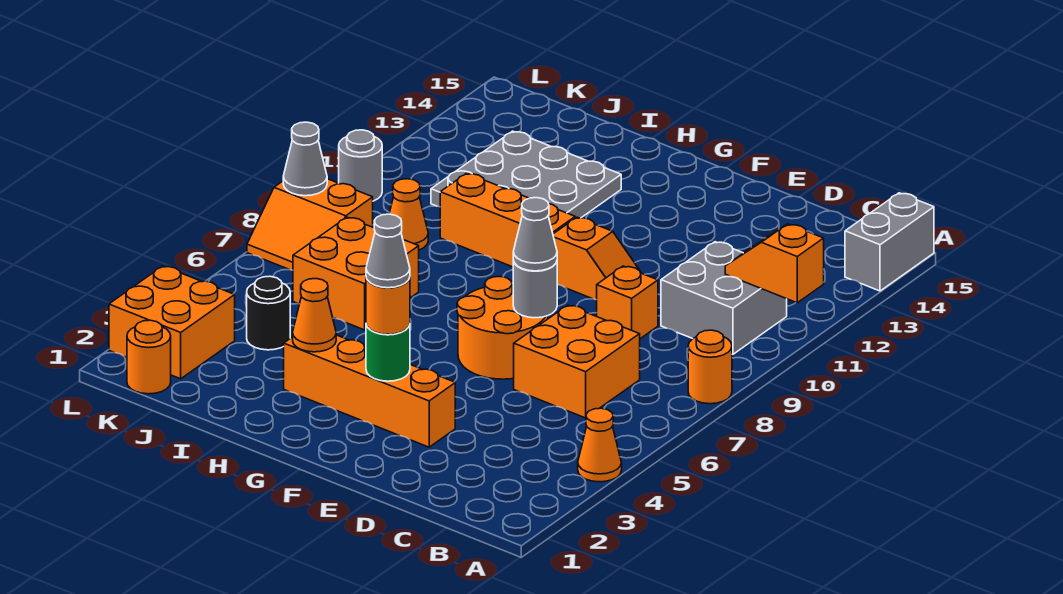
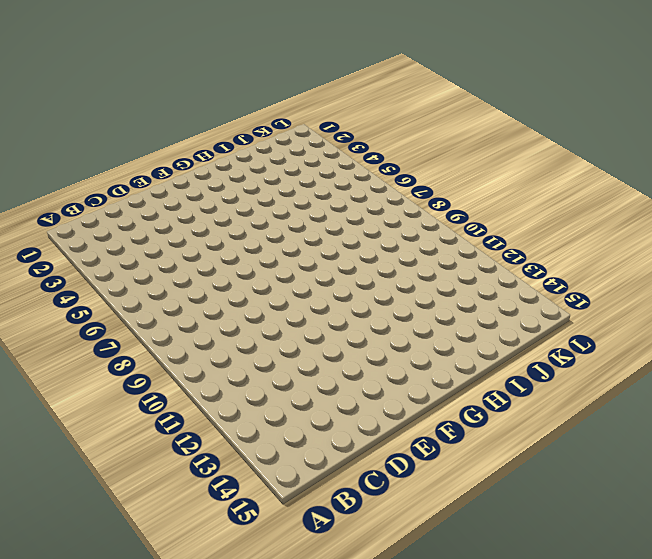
none -> orange 1x1 cone [578,408,622,482]
none -> orange 1x1 round brick [688,330,732,404]
none -> grey 1x2 brick [845,193,934,291]

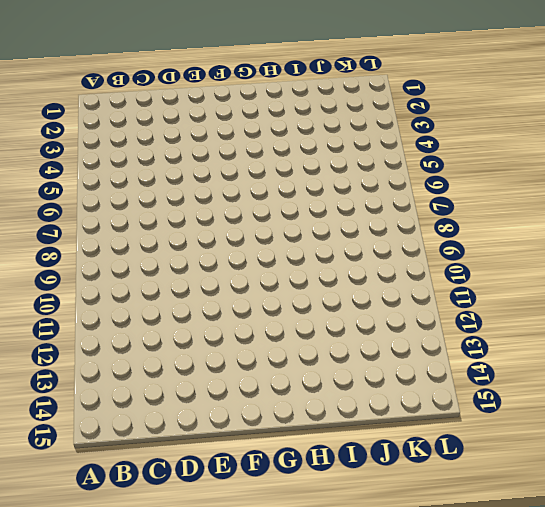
none -> orange 1x1 cone [578,408,622,482]
none -> orange 1x1 round brick [688,330,732,404]
none -> grey 1x2 brick [845,193,934,291]

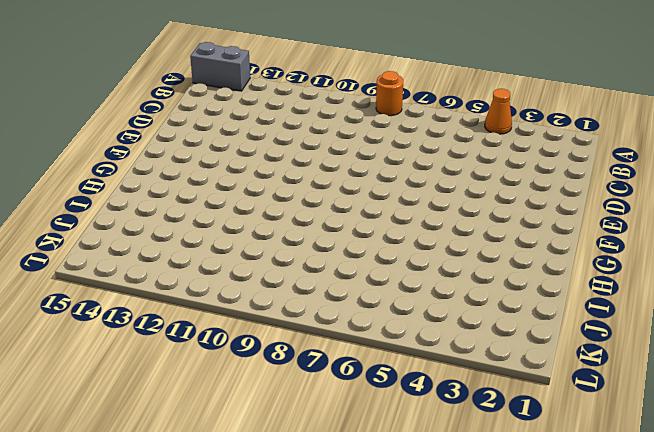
none -> grey 2x2 brick [661,242,787,354]
none -> orange 2x2 brick [514,305,640,418]
none -> orange 1x1 brick [597,266,658,339]

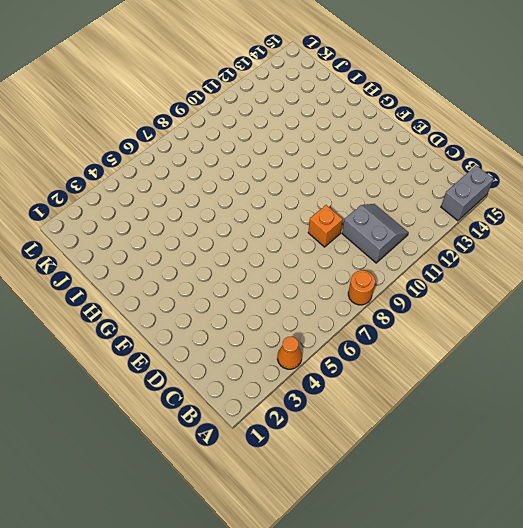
grey 2x2 slope [342,204,408,263] -> grey 2x2 brick [661,242,787,354]
none -> orange 2x2 brick [514,305,640,418]
none -> orange 1x4 brick [284,335,455,447]
none -> orange 2x2 round brick [457,277,548,379]

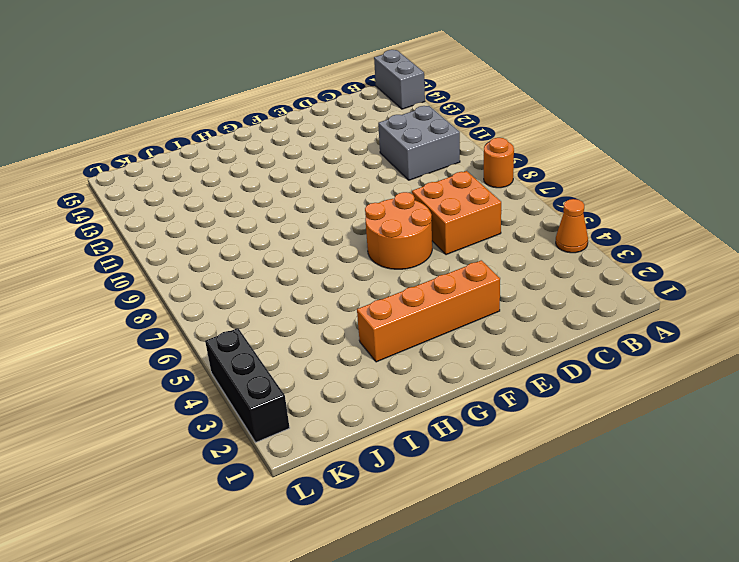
black 1x3 brick [205,328,290,442] -> orange 2x2 brick [109,266,235,379]
none -> orange 1x1 brick [597,266,658,339]
none -> orange 1x2 slope [553,217,641,300]
none -> orange 1x3 brick [440,173,575,267]

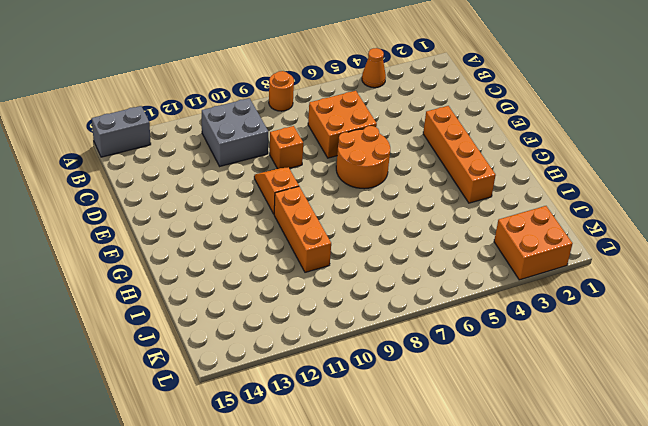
none -> grey 3x3 plate [431,131,621,218]
none -> orange 2x2 brick [293,217,419,330]
none -> black 1x1 round brick [247,276,290,350]

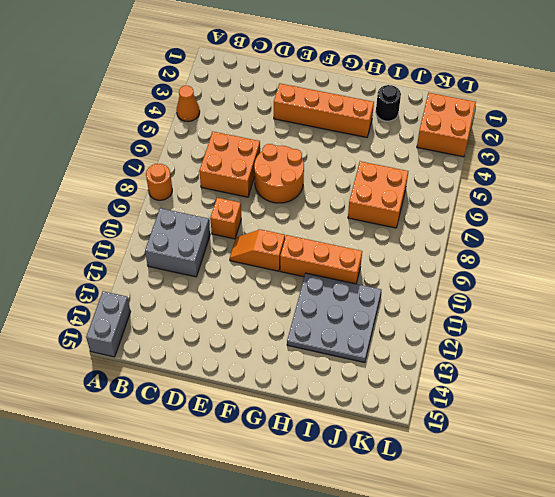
black 1x1 round brick [376,85,401,121] -> black 1x1 round brick moved to [247,276,290,350]
none -> orange 1x1 cone [389,179,428,250]
none -> orange 1x1 round brick [127,320,171,394]
none -> orange 2x2 slope [247,179,373,270]

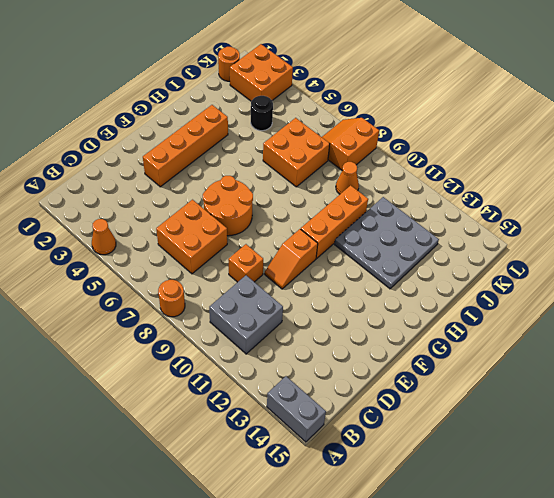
none -> grey 1x1 round brick [339,130,382,201]
none -> orange 1x2 slope [725,224,824,303]
none -> grey 1x1 round brick [513,260,557,318]

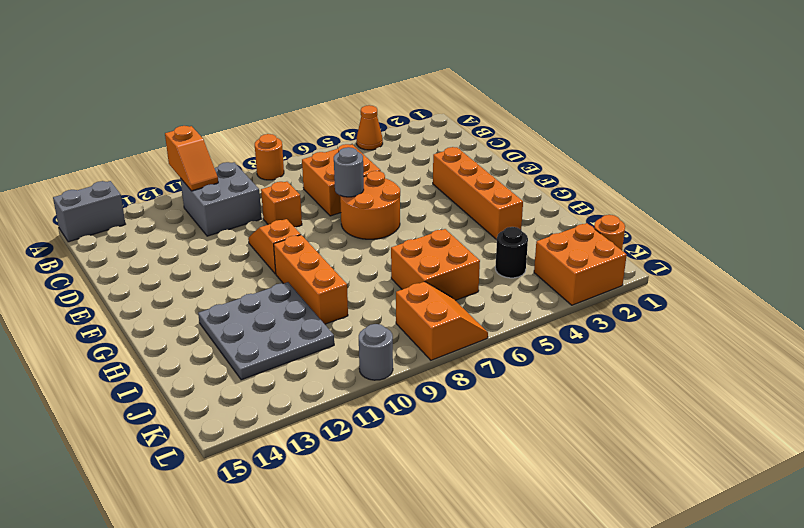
none -> orange 1x1 cone [389,179,428,250]
none -> green 1x1 round brick [366,324,410,381]
none -> orange 1x1 cone [293,279,336,352]

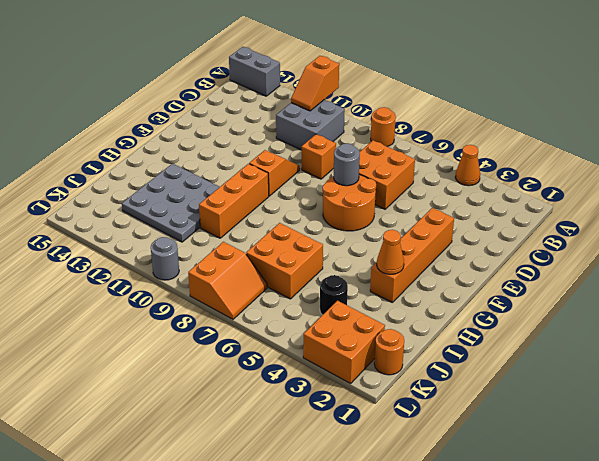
none -> orange 1x1 cone [389,179,428,250]
none -> green 1x1 round brick [366,324,410,381]
none -> grey 1x1 cone [283,122,327,196]

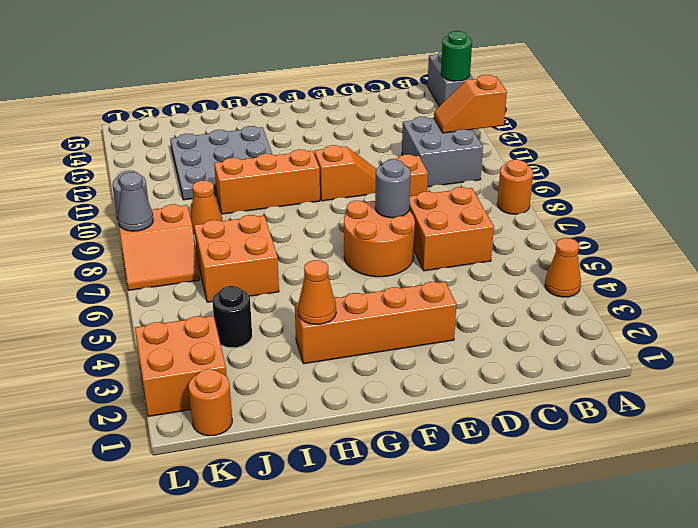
green 1x1 round brick [441,31,472,81] -> green 1x1 round brick moved to [366,324,410,381]
none -> grey 1x1 cone [513,198,557,271]
none -> orange 1x1 round brick [366,278,410,334]
none -> grey 1x1 cone [366,214,410,288]

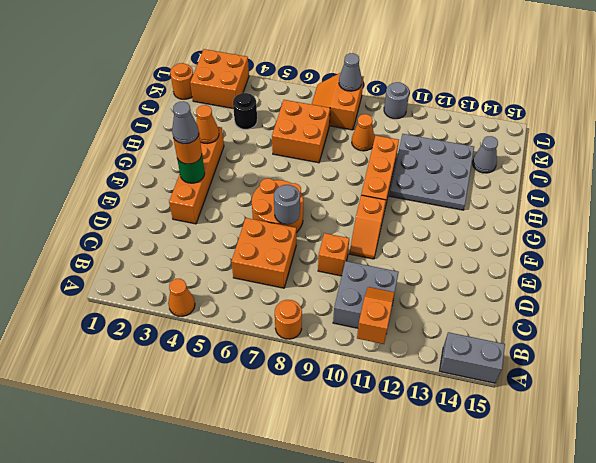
grey 1x1 cone [473,136,498,173] -> grey 1x1 cone moved to [513,198,557,271]

